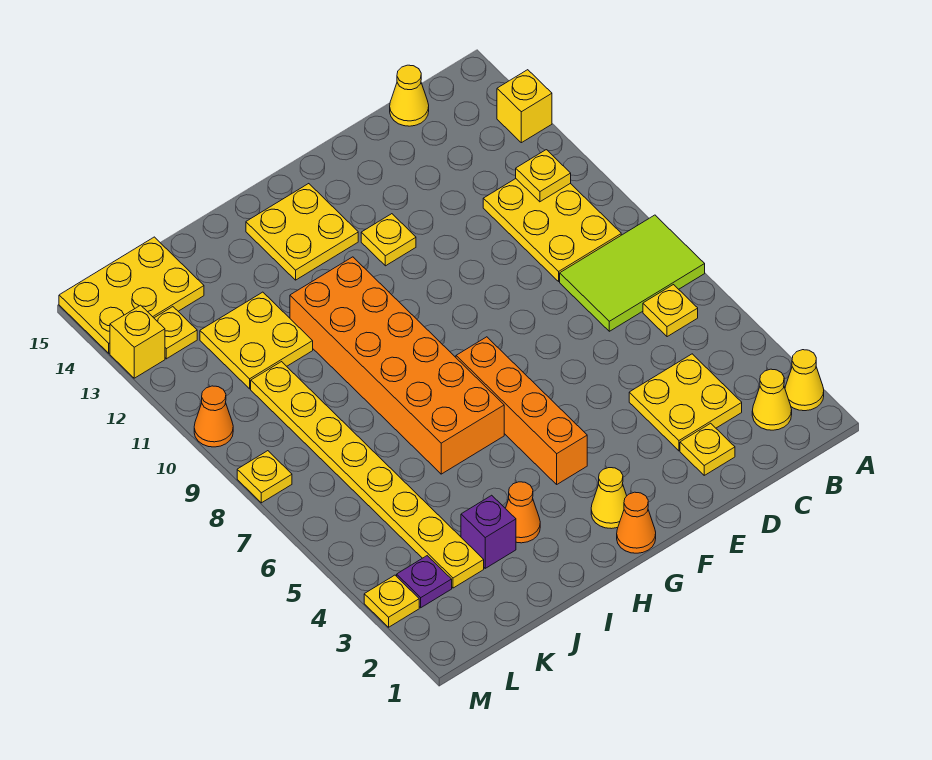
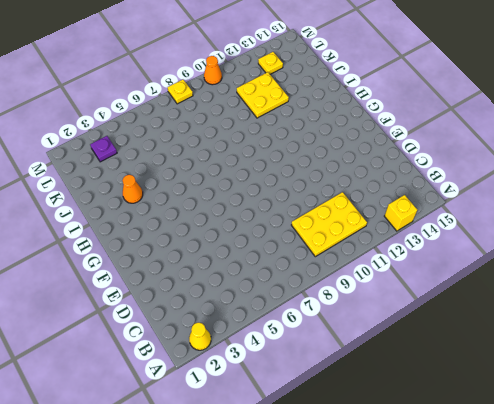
none -> lime 2x3 tile [560,215,705,331]
none -> yellow 1x1 cone [752,369,792,430]
none -> yellow 1x1 plate [643,285,698,337]

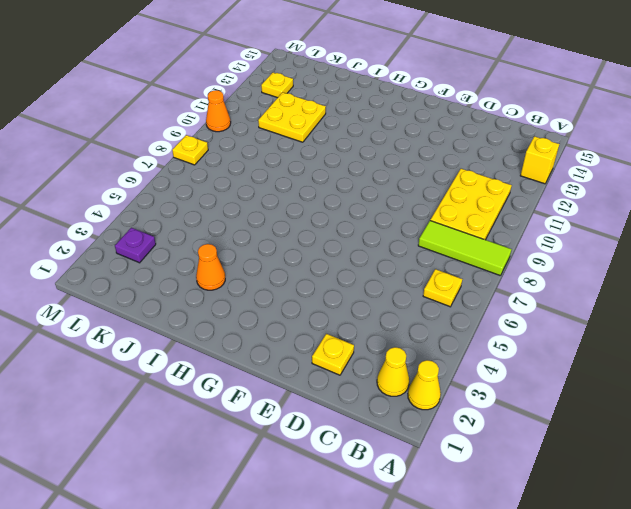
lime 1x3 tile [418,221,512,276] -> lime 2x3 tile [560,215,705,331]
none -> yellow 2x2 plate [629,354,742,451]
none -> yellow 1x1 cone [390,65,429,126]
none -> yellow 1x1 plate [361,214,416,266]

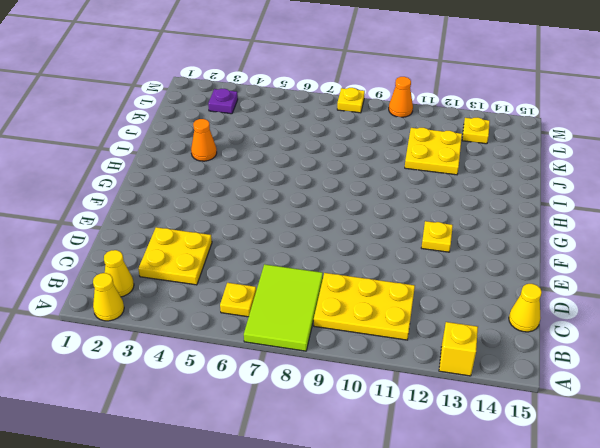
none -> yellow 1x1 plate [680,423,735,475]
none -> orange 1x1 cone [617,492,656,553]
none -> yellow 1x1 cone [591,468,627,529]

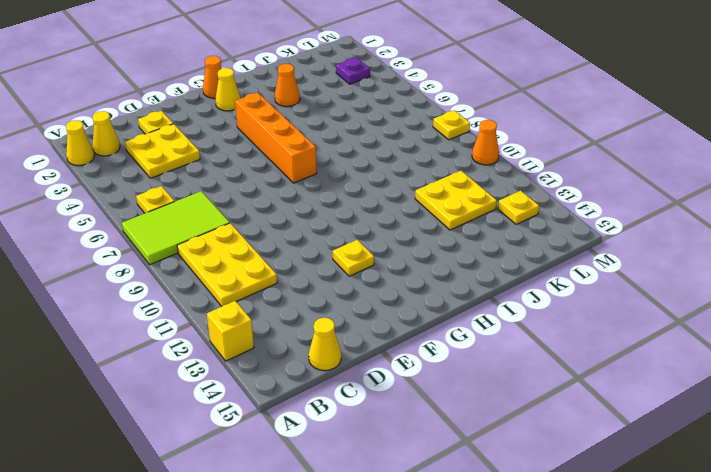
none -> yellow 2x2 plate [246,184,358,280]
none -> orange 2x6 brick [290,257,504,474]
none -> purple 1x1 brick [461,495,516,568]

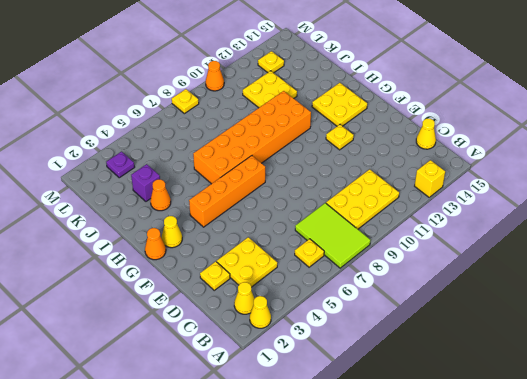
none -> yellow 1x8 plate [251,362,484,588]
none -> yellow 2x3 plate [59,237,204,353]
none -> yellow 1x1 plate [364,575,419,627]

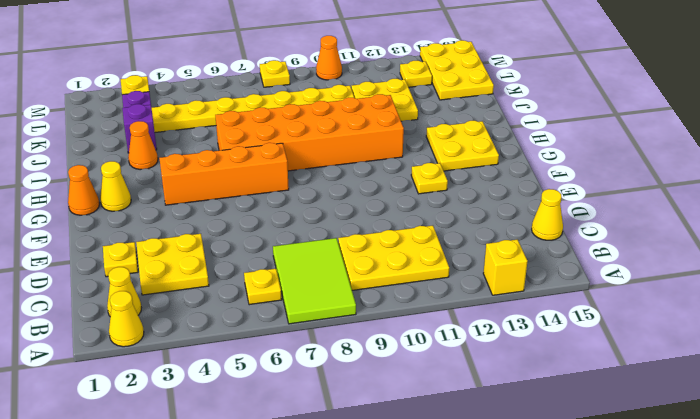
none -> yellow 1x1 brick [110,305,165,378]
none -> yellow 1x1 plate [516,150,571,202]

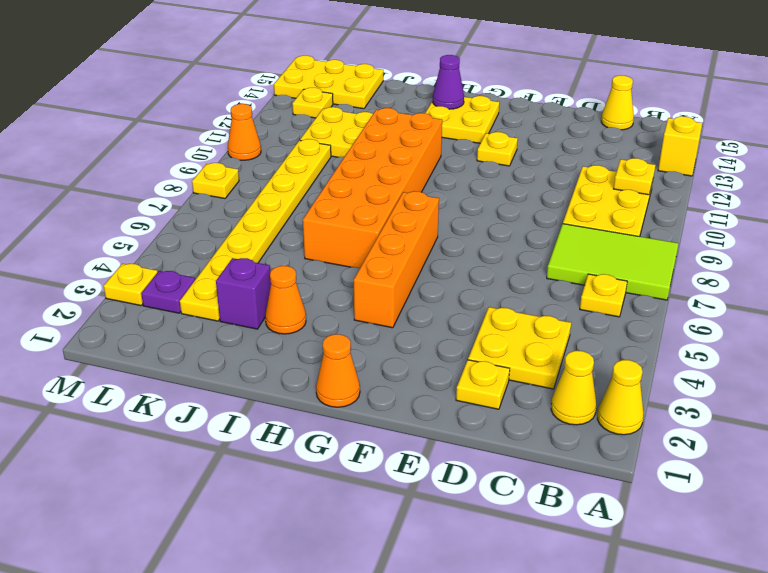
purple 1x1 cone [433,55,464,109] -> none
none -> yellow 1x1 cone [591,468,627,529]
none -> yellow 1x1 brick [110,305,165,378]

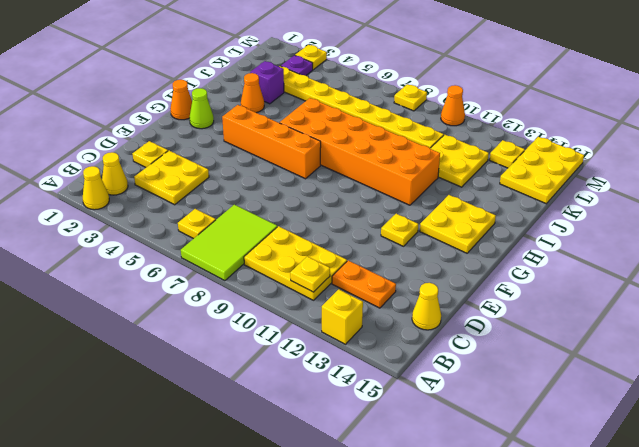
orange 1x2 plate [332,260,396,308] -> none
lime 1x1 cone [190,88,214,129] -> yellow 1x1 cone [591,468,627,529]
none -> yellow 1x1 brick [110,305,165,378]

